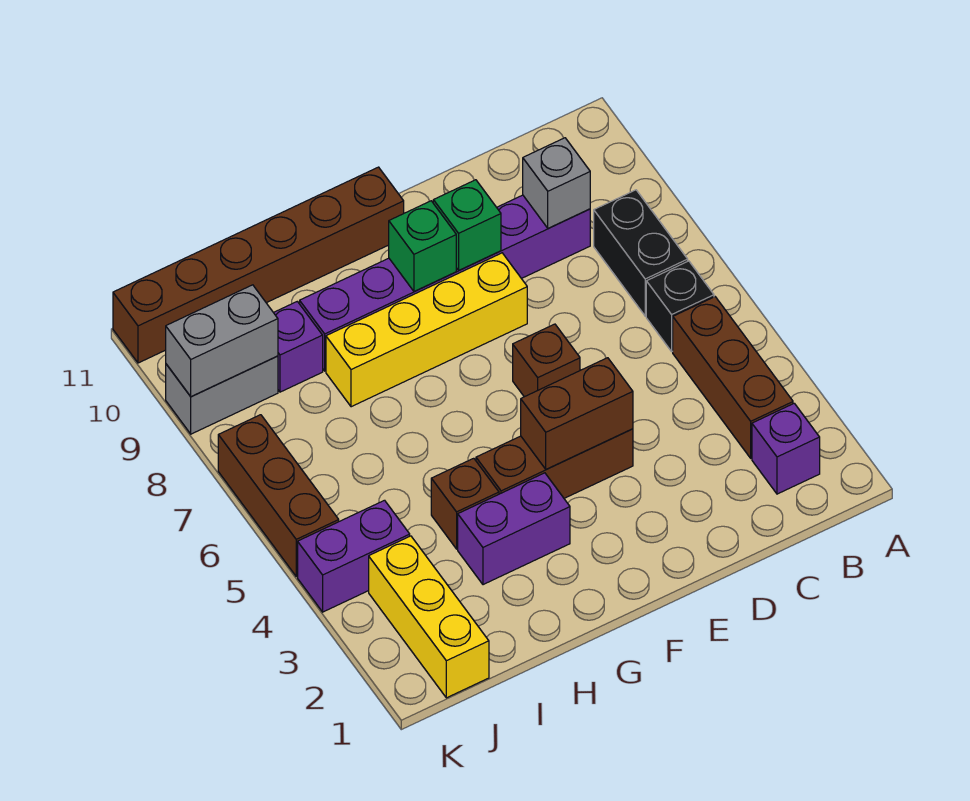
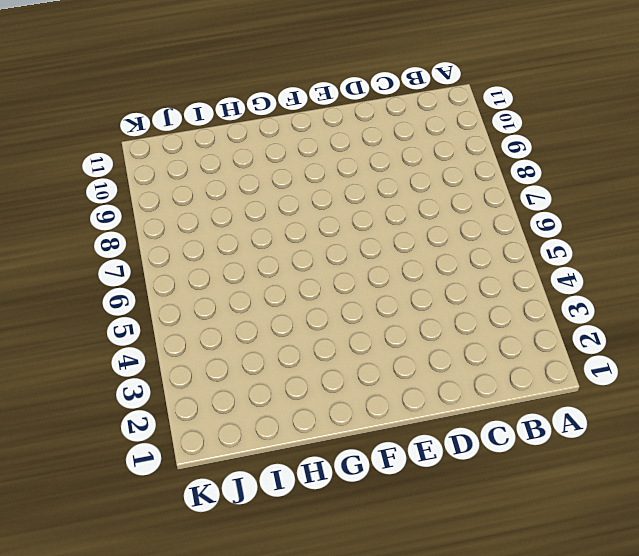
none -> purple 1x1 brick [752,403,820,494]
none -> brown 1x3 brick [673,297,793,458]
none -> black 1x1 brick [646,261,714,351]

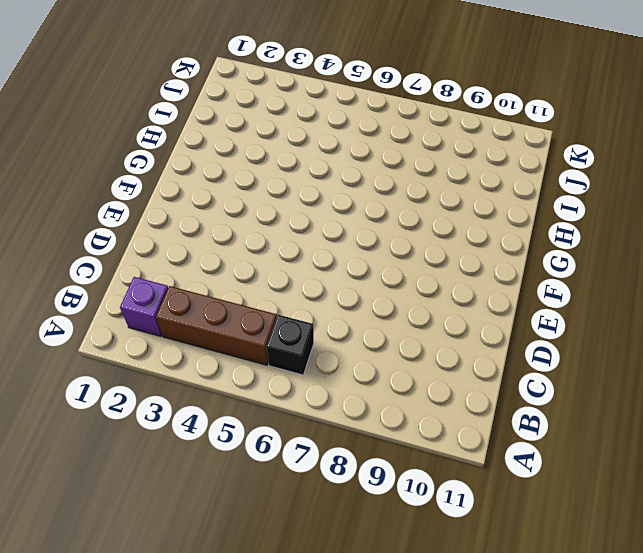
none -> black 1x2 brick [594,190,688,316]
none -> purple 1x6 brick [300,195,590,371]
none -> brown 1x3 brick [476,429,633,498]

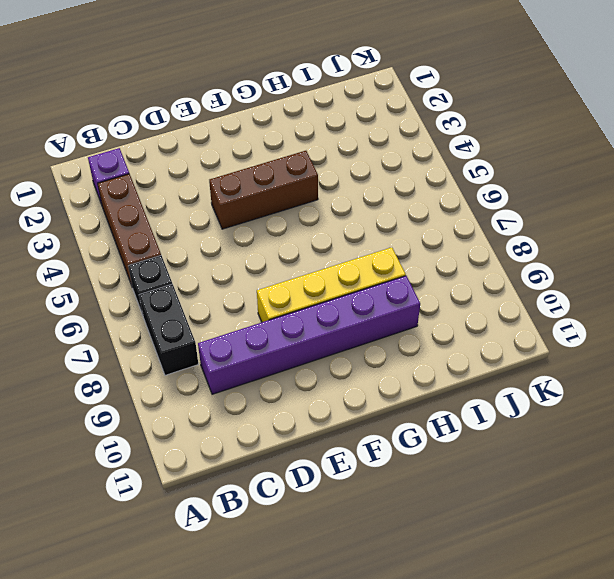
none -> brown 1x1 brick [513,324,580,397]
none -> brown 1x6 brick [113,167,404,363]
none -> purple 1x2 brick [458,473,570,585]

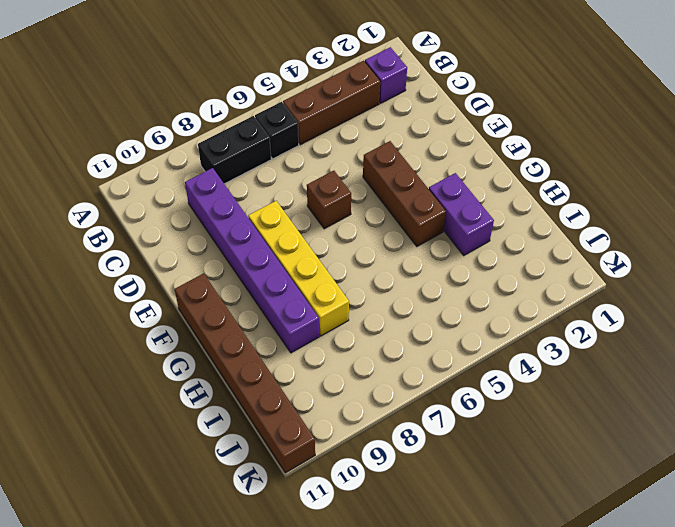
none -> brown 1x1 brick [431,458,499,549]
none -> purple 1x1 brick [274,301,323,392]
none -> yellow 1x3 brick [369,536,489,698]

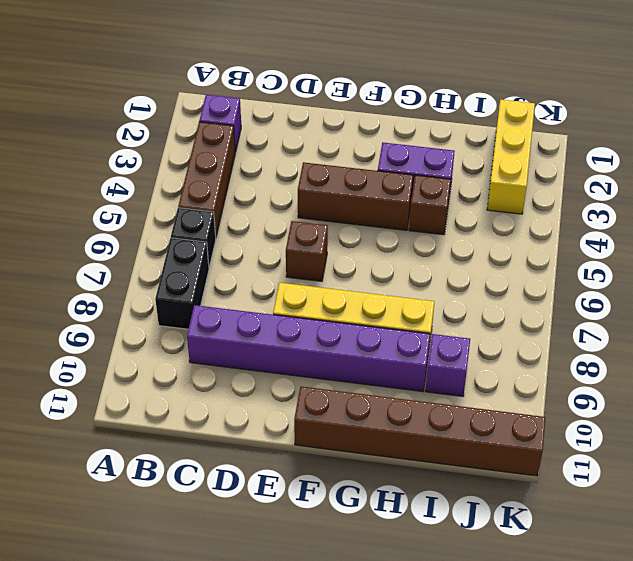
none -> purple 1x2 brick [298,500,410,612]
none -> grey 1x2 brick [166,356,278,434]
none -> brown 1x3 brick [218,415,339,576]

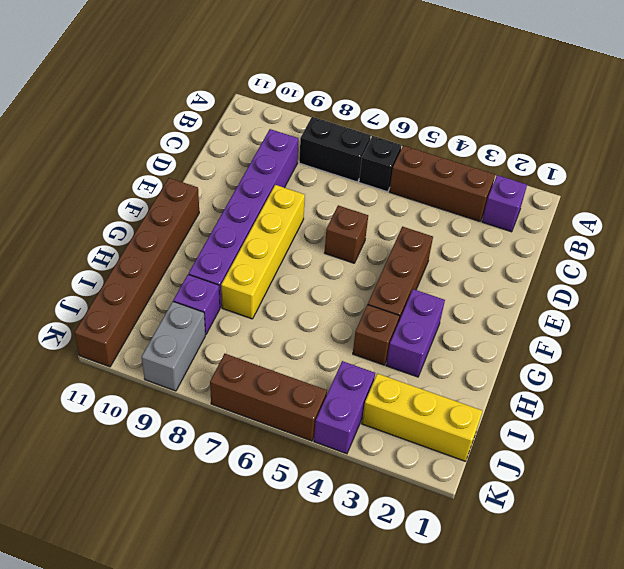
none -> grey 1x1 brick [523,138,590,228]
none -> brown 1x2 brick [521,358,633,469]
none -> green 1x1 brick [433,180,501,270]

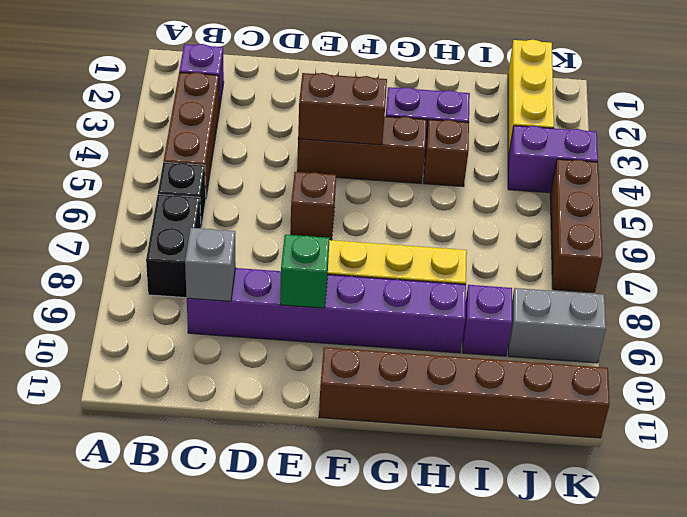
none -> green 1x1 brick [389,201,456,292]
none -> grey 1x2 brick [166,285,278,396]

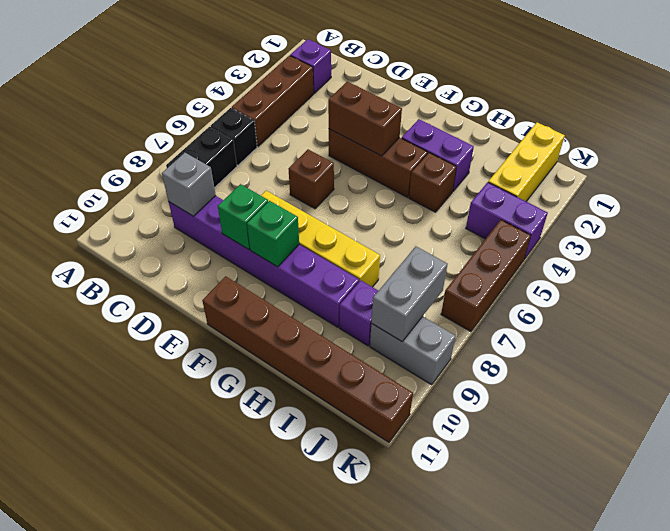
grey 1x2 brick [371,246,448,341] -> grey 1x2 brick turned to [166,285,278,396]

